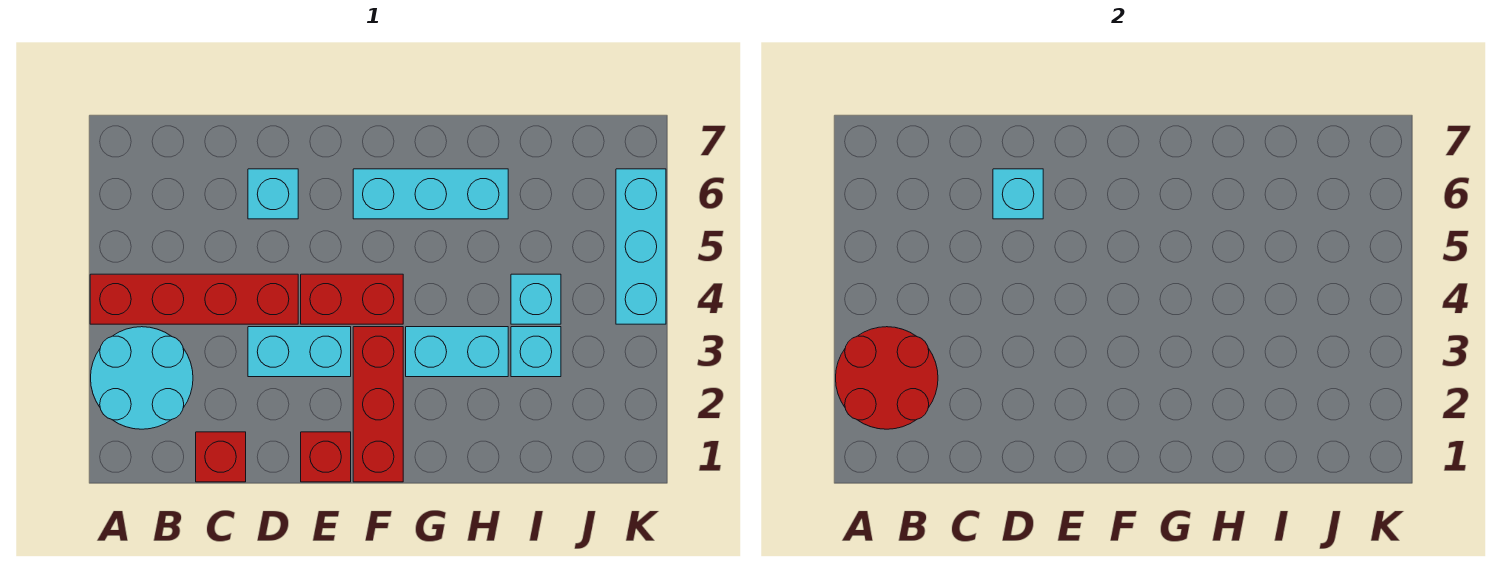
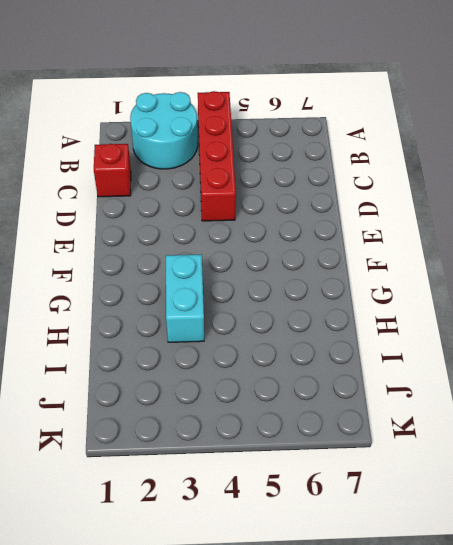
none -> cyan 1x2 brick [248,327,351,377]
none -> cyan 1x1 brick [248,169,298,219]
none -> red 1x1 brick [301,432,351,482]

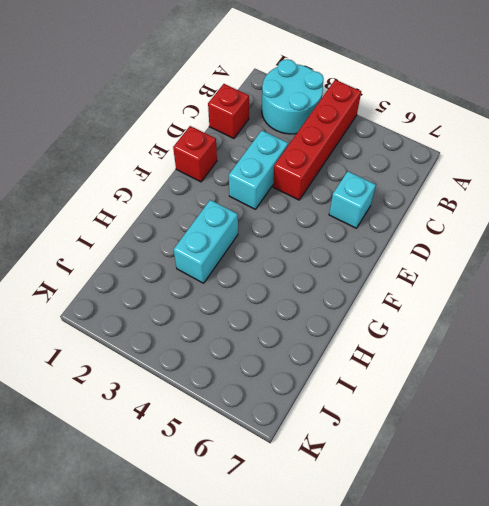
none -> red 1x2 brick [301,274,403,324]
none -> red 1x3 brick [353,327,403,482]
none -> cyan 1x3 brick [353,169,508,219]

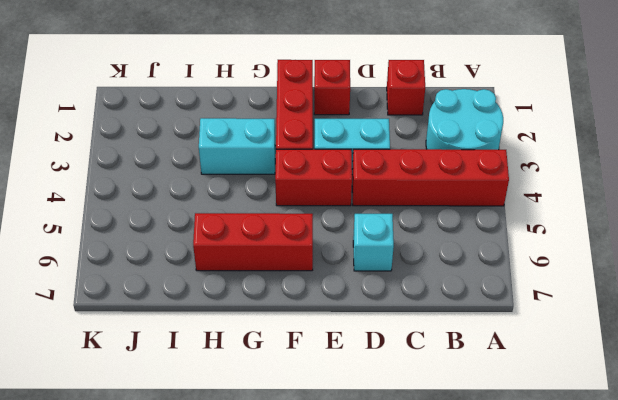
red 1x3 brick [193,213,313,271] -> cyan 1x3 brick [353,169,508,219]
none -> cyan 1x1 brick [511,327,561,377]
none -> cyan 1x1 brick [511,274,561,324]
none -> cyan 1x3 brick [616,169,666,324]

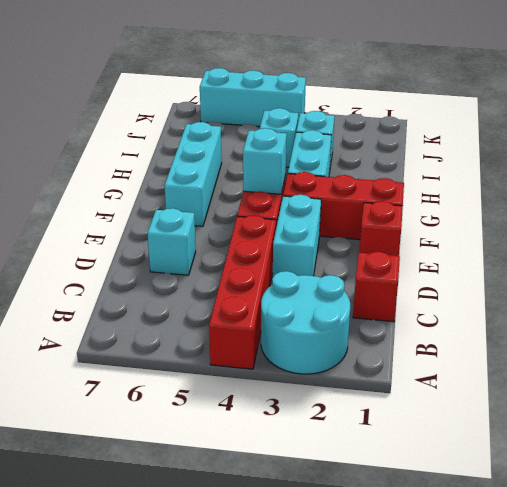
cyan 1x1 brick [243,128,287,194] -> cyan 1x1 brick moved to [993,169,1043,219]
none -> red 2x2 round brick [836,327,938,429]

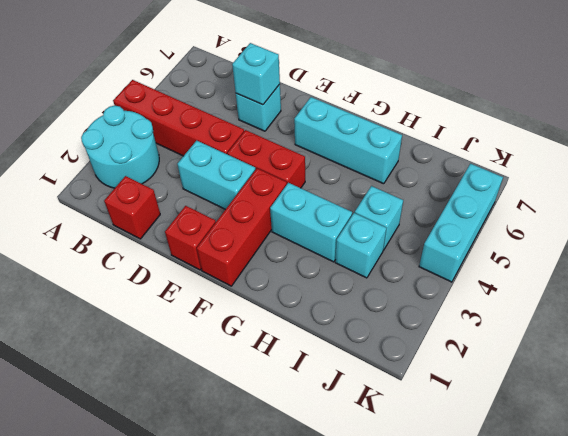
none -> red 2x2 round brick [836,327,938,429]

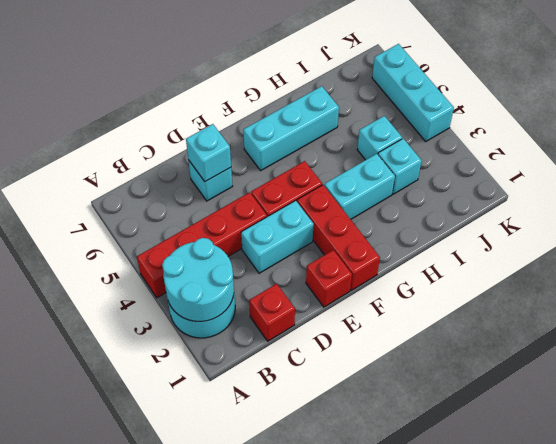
cyan 2x2 round brick [162,238,234,321] -> red 2x2 round brick [836,327,938,429]

